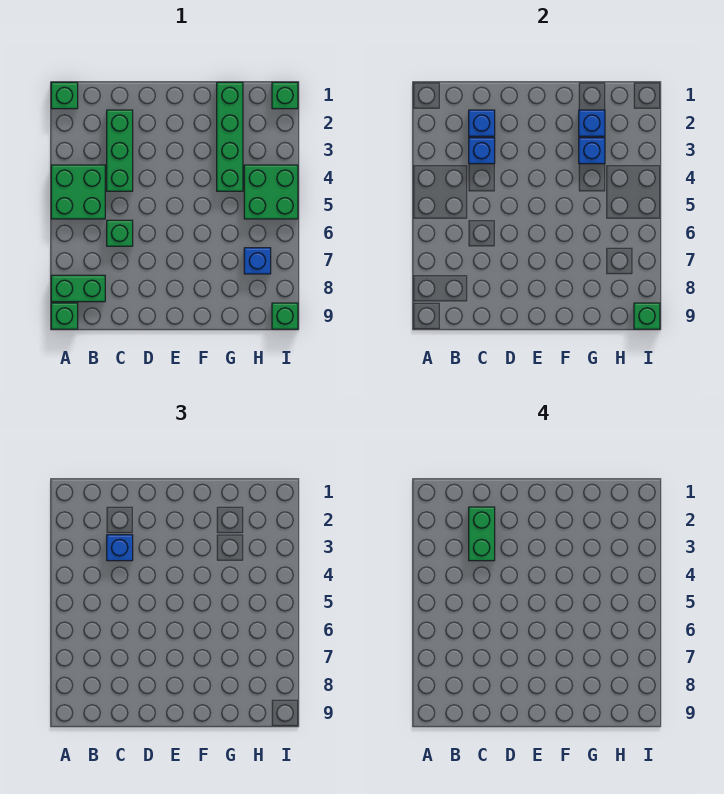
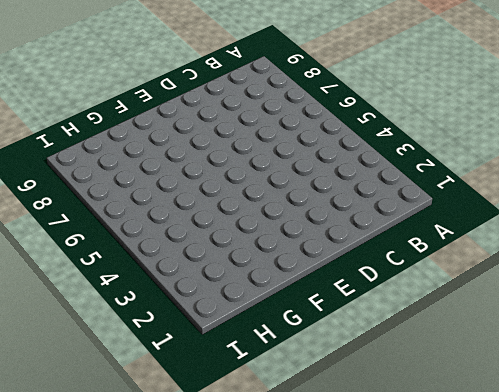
none -> green 1x1 brick [51,82,78,109]
none -> green 2x2 brick [51,165,105,219]
none -> green 1x2 brick [51,275,105,302]

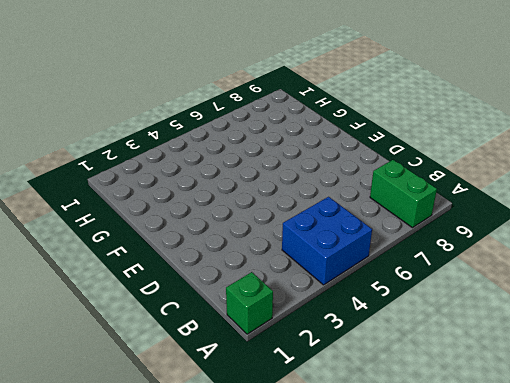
blue 2x2 brick [282,197,372,285] -> green 2x2 brick [51,165,105,219]
none -> green 1x1 brick [51,303,78,329]
none -> green 1x3 brick [107,110,133,191]
none -> green 1x1 brick [107,220,133,246]

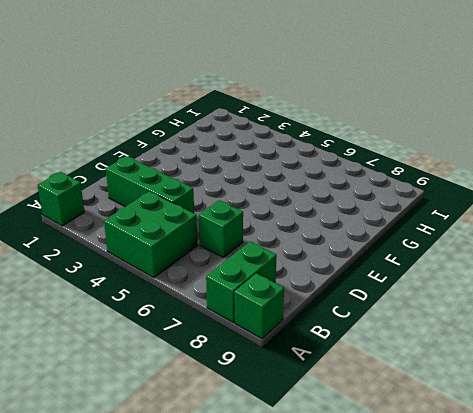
none -> green 1x4 brick [217,82,243,191]
none -> green 2x2 brick [244,165,298,219]
none -> blue 1x1 brick [244,248,271,274]

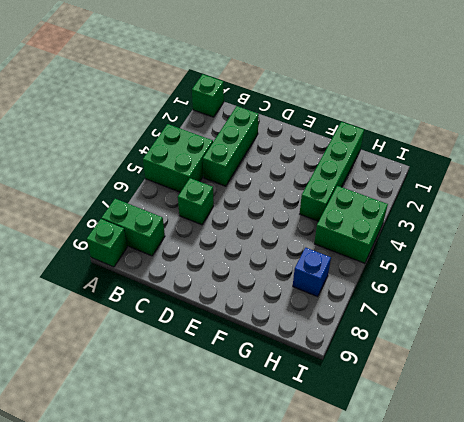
none -> green 1x1 brick [272,82,298,109]
none -> green 1x1 brick [272,303,298,329]
none -> blue 1x1 brick [469,110,495,136]

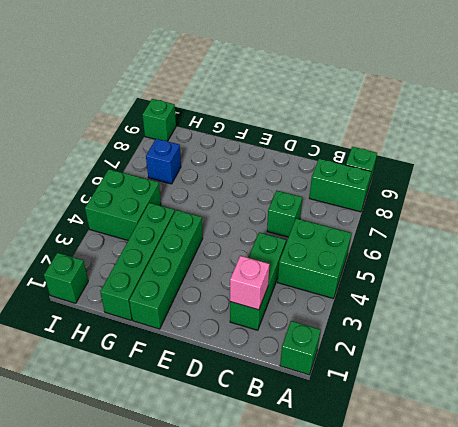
pink 1x1 brick [230,256,270,310] -> blue 1x1 brick [469,110,495,136]
green 1x4 brick [129,210,203,329] -> none
none -> blue 1x1 brick [469,138,495,164]
none -> blue 1x1 brick [579,110,605,136]
none -> blue 1x1 brick [579,138,605,164]

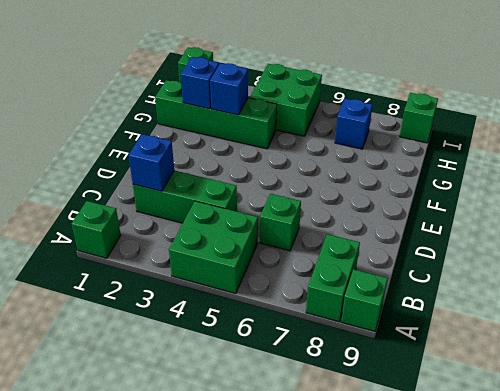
none -> blue 1x1 brick [469,138,495,164]
none -> green 1x1 brick [634,303,660,329]
none -> blue 1x1 brick [107,535,133,561]

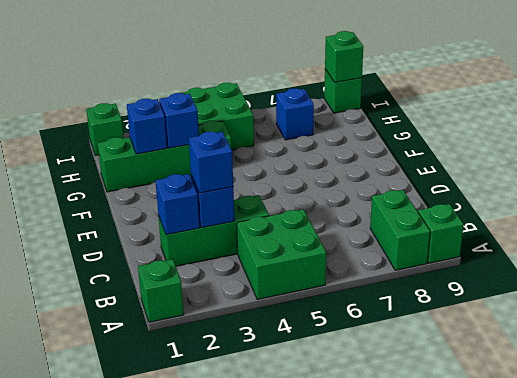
none -> green 1x1 brick [107,220,133,246]
none -> green 1x2 brick [469,507,495,561]

